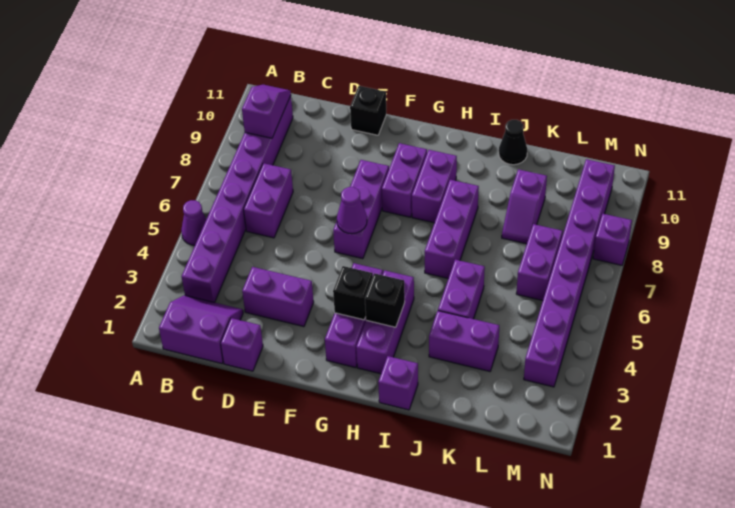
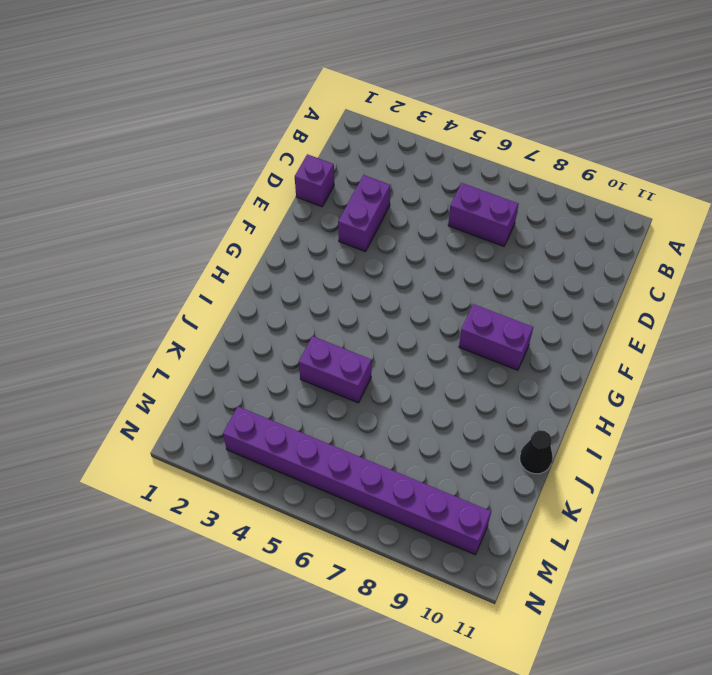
none -> purple 1x1 cone [181,200,206,245]
none -> purple 2x2 slope [159,295,243,364]
none -> purple 1x8 brick [182,96,293,303]

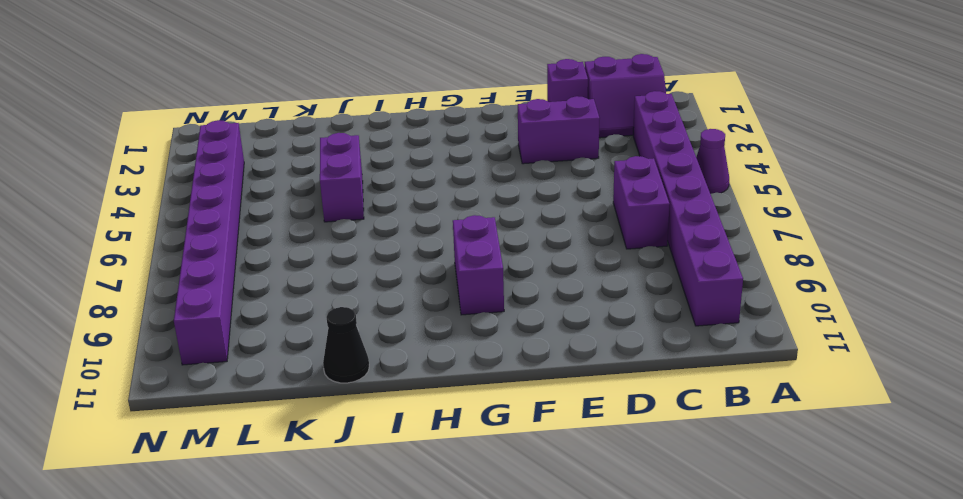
none -> black 1x1 brick [350,86,386,135]
none -> purple 1x3 brick [333,160,389,259]
none -> purple 1x3 brick [325,263,383,368]

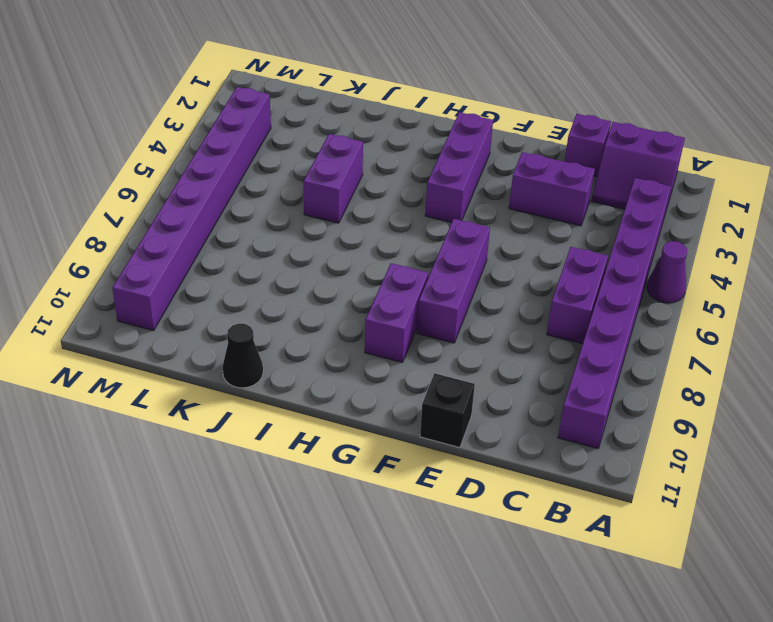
none -> purple 1x3 brick [356,270,414,374]
none -> purple 1x2 brick [412,150,457,223]
none -> purple 1x1 brick [378,356,418,410]

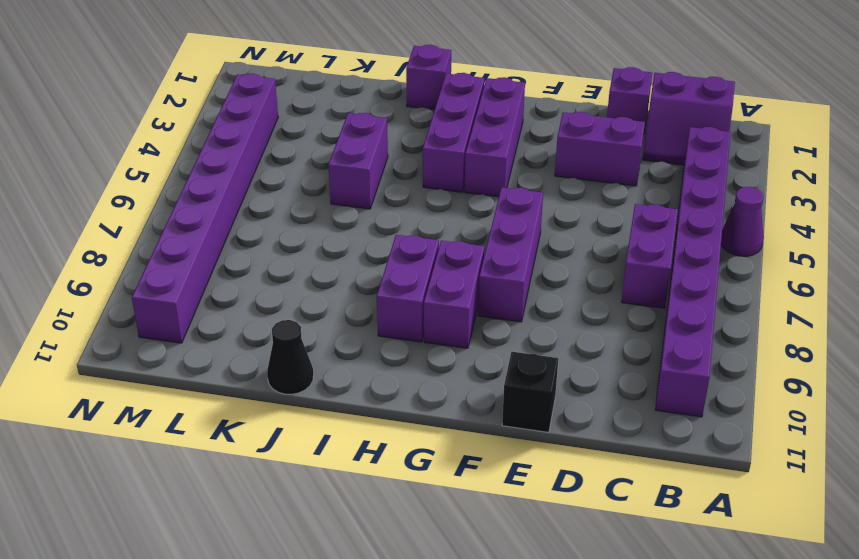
none -> purple 1x3 brick [425,180,479,279]
none -> purple 1x2 brick [429,311,499,371]
none -> purple 1x2 slope [502,169,547,244]

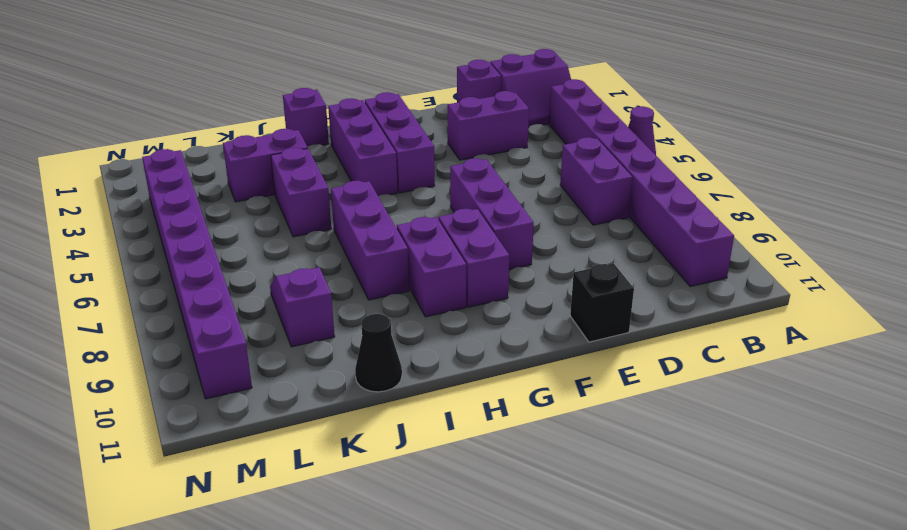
none -> purple 1x2 brick [516,224,563,301]
none -> purple 1x1 brick [593,214,632,265]
none -> purple 1x2 slope [242,85,291,138]

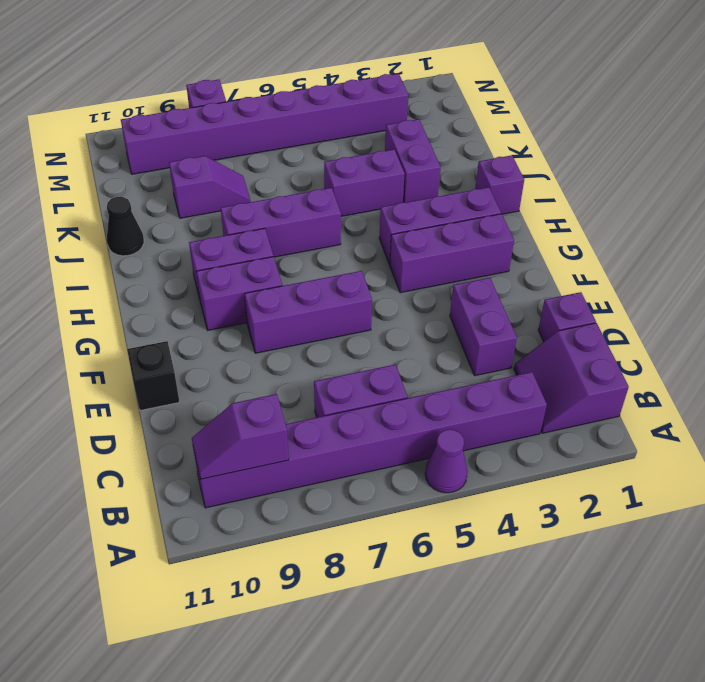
none -> purple 1x2 brick [516,224,563,301]
none -> purple 1x1 cone [337,187,367,234]
none -> black 1x1 brick [333,266,373,320]

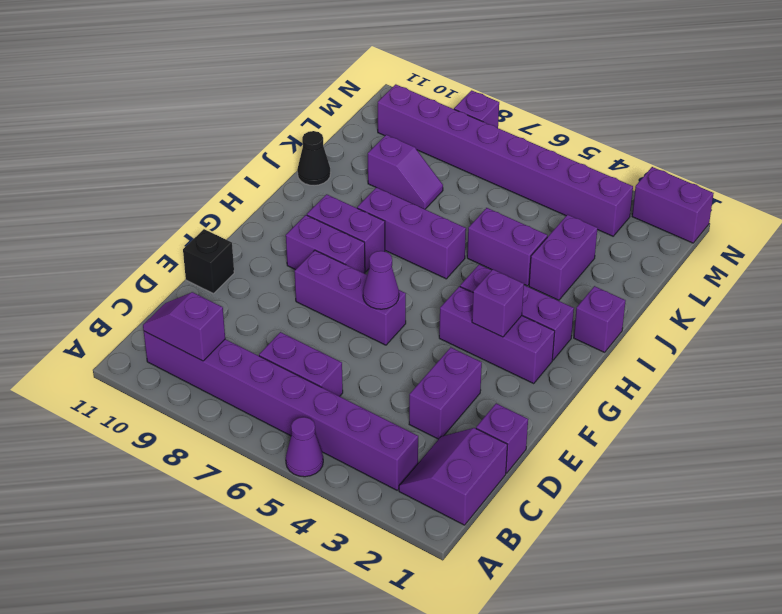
purple 1x1 brick [472,269,524,337] -> black 1x1 brick [333,266,373,320]
purple 1x2 brick [632,167,714,243] -> purple 1x2 brick moved to [516,224,563,301]
none -> black 1x1 brick [365,273,405,327]

